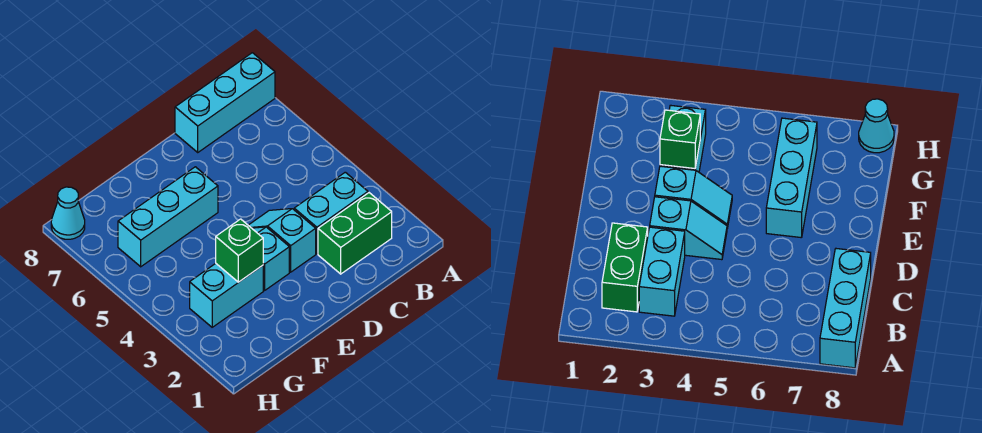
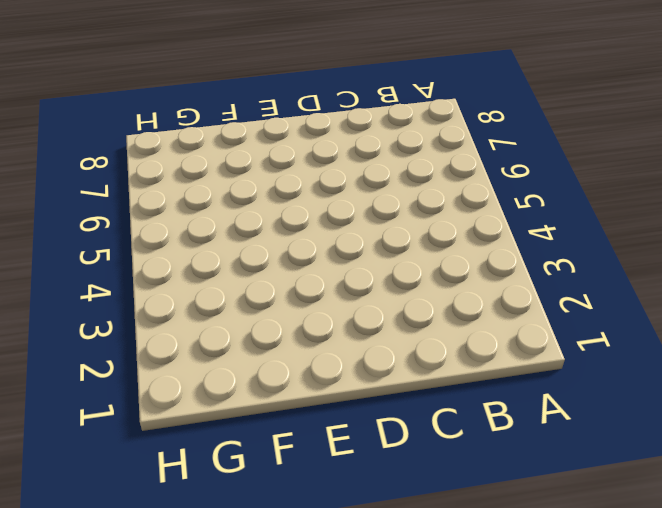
none -> cyan 1x3 brick [175,53,275,152]
none -> green 1x2 brick [318,193,392,274]

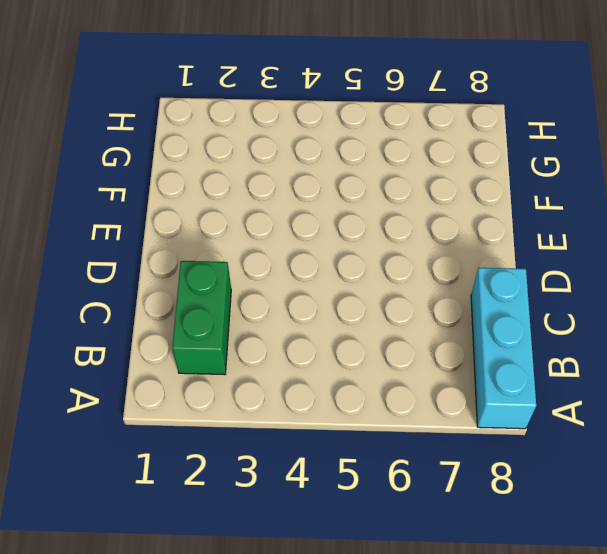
none -> cyan 1x2 brick [294,172,368,254]
none -> cyan 1x2 slope [248,209,316,272]

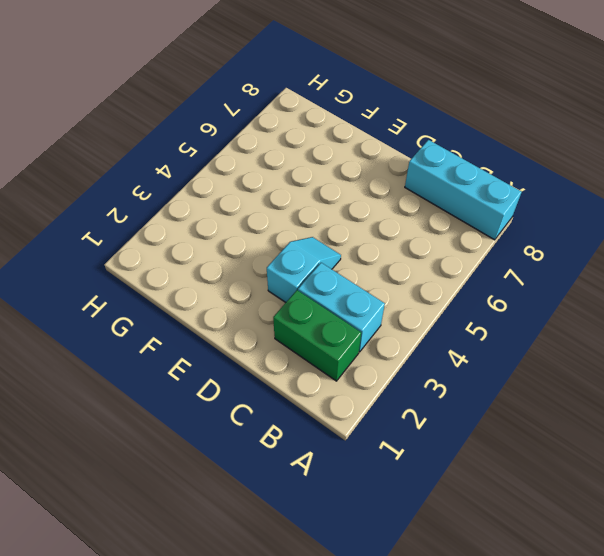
none -> cyan 1x2 slope [252,227,289,291]
none -> cyan 1x3 brick [118,167,218,267]

